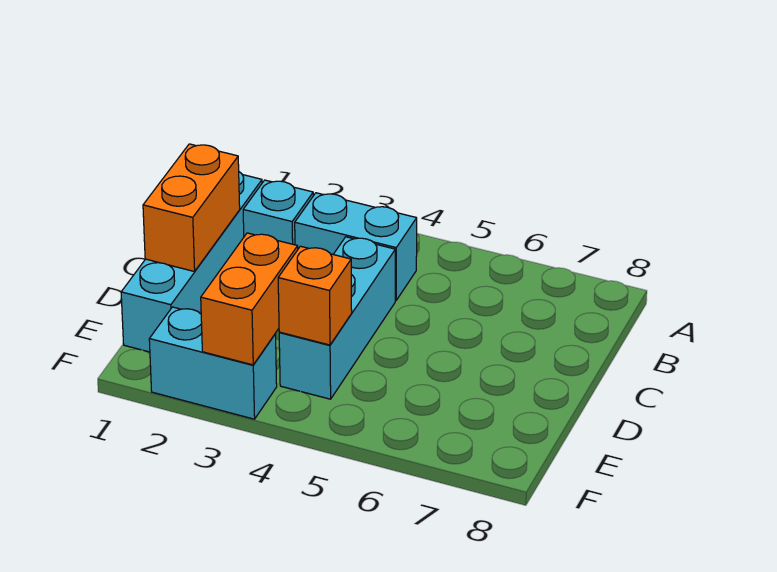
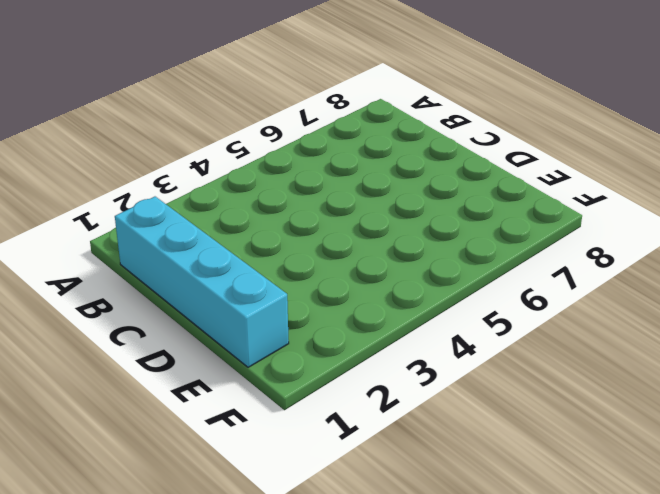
none -> cyan 1x1 brick [243,180,313,245]
none -> cyan 1x2 brick [295,193,417,301]

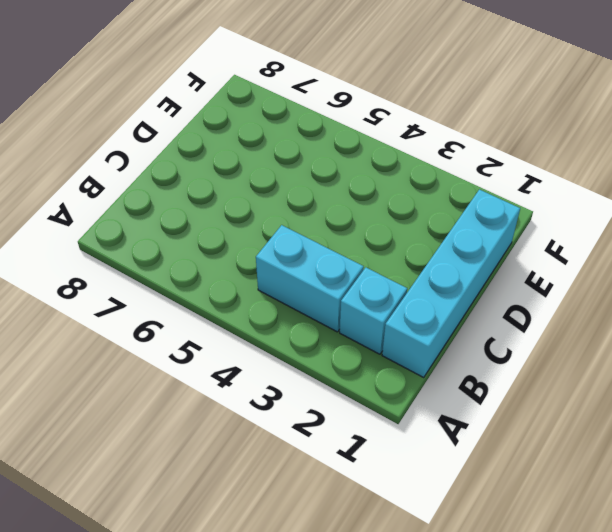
none -> cyan 1x3 brick [279,237,395,399]
none -> cyan 1x2 brick [149,307,277,419]

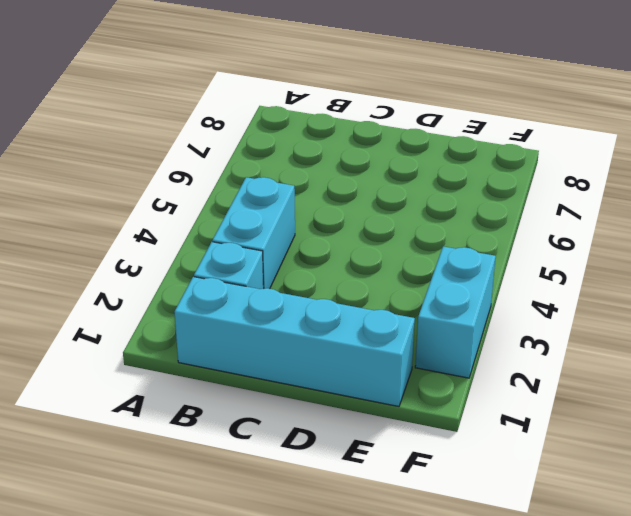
none -> cyan 1x3 brick [279,237,395,399]
none -> orange 1x2 brick [143,144,240,272]

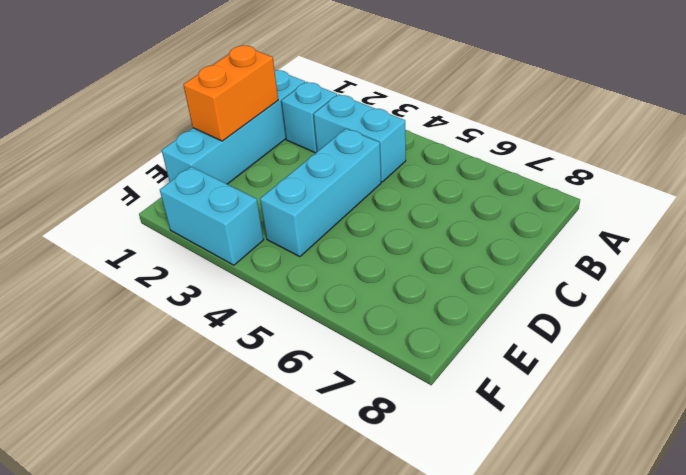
none -> orange 1x2 brick [201,233,298,365]
none -> orange 1x1 brick [278,246,352,345]

